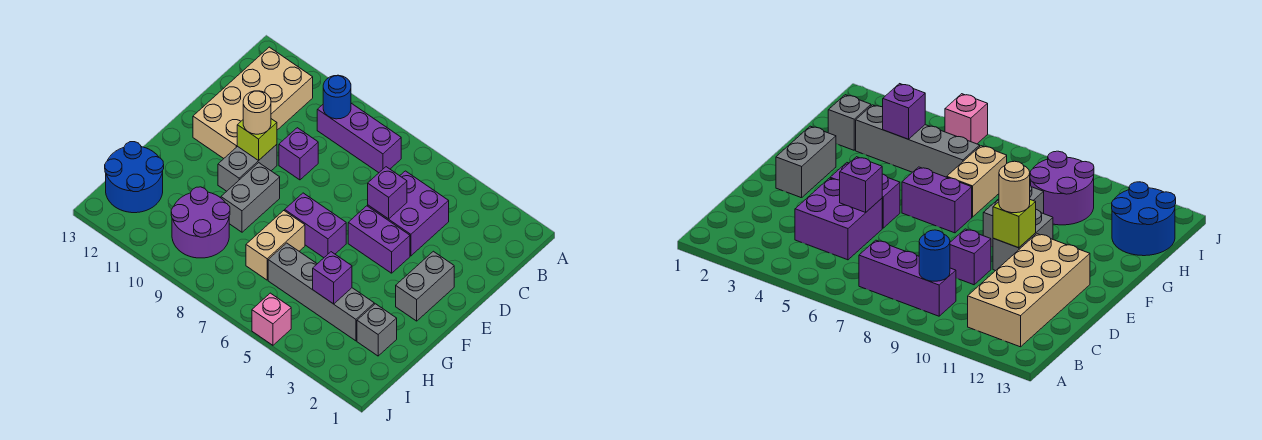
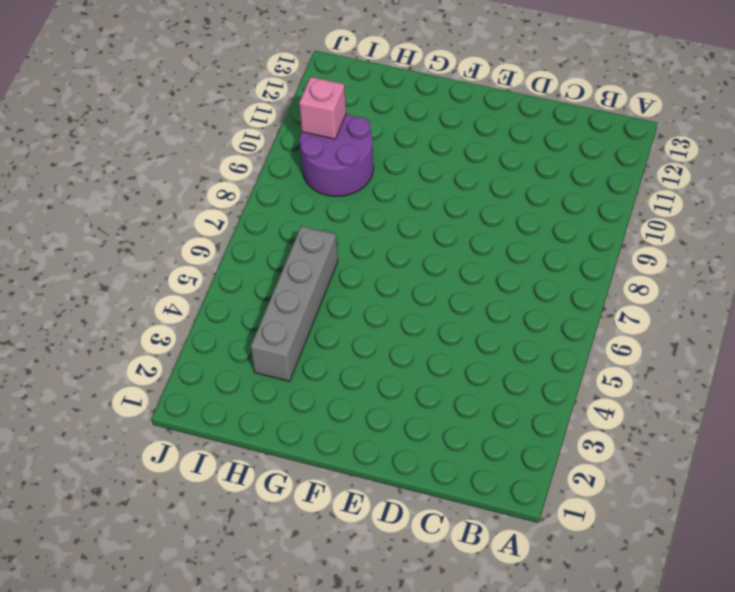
pink 1x1 brick [299,77,346,139] -> pink 1x1 brick moved to [252,293,291,345]
none -> purple 1x3 brick [317,103,401,173]
none -> tan 2x4 brick [193,47,313,158]
none -> purple 2x2 brick [368,171,449,256]

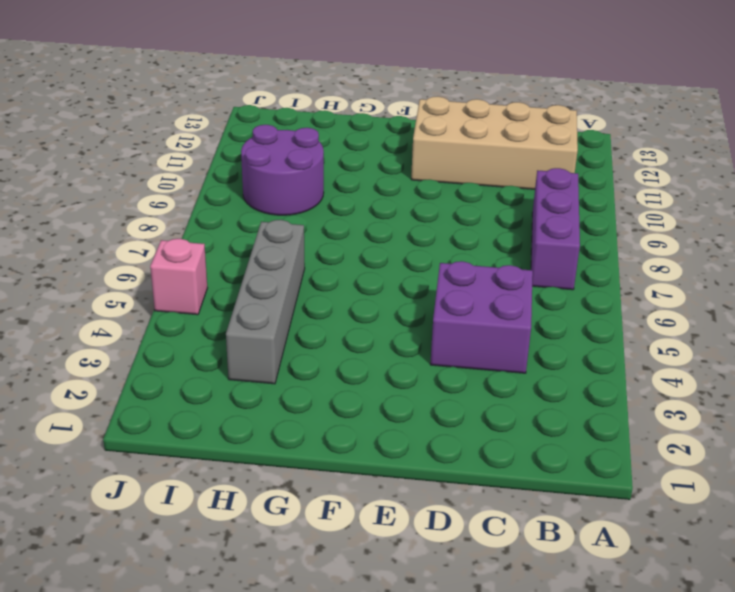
none -> purple 1x1 brick [279,128,318,180]
none -> grey 1x2 brick [396,251,454,321]
none -> purple 1x2 brick [348,206,410,273]

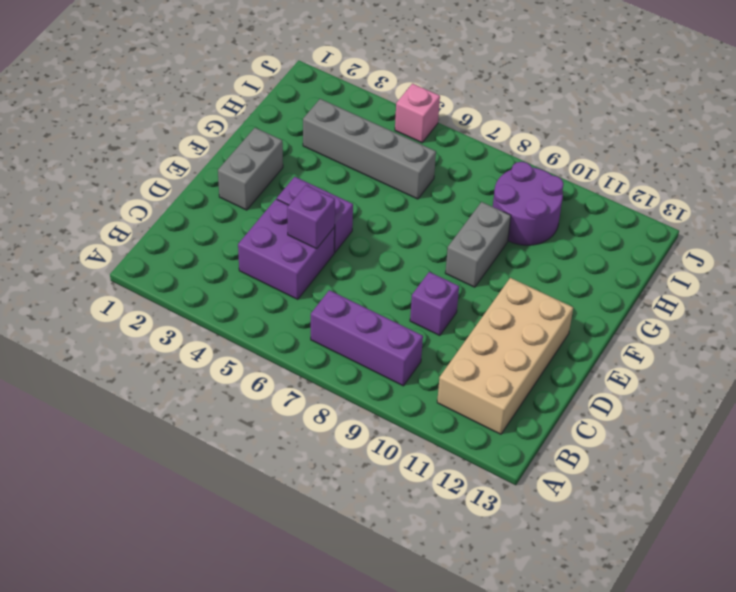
none -> grey 1x2 brick [218,144,277,191]
none -> purple 1x2 brick [285,193,346,258]
none -> tan 1x2 brick [246,211,305,280]

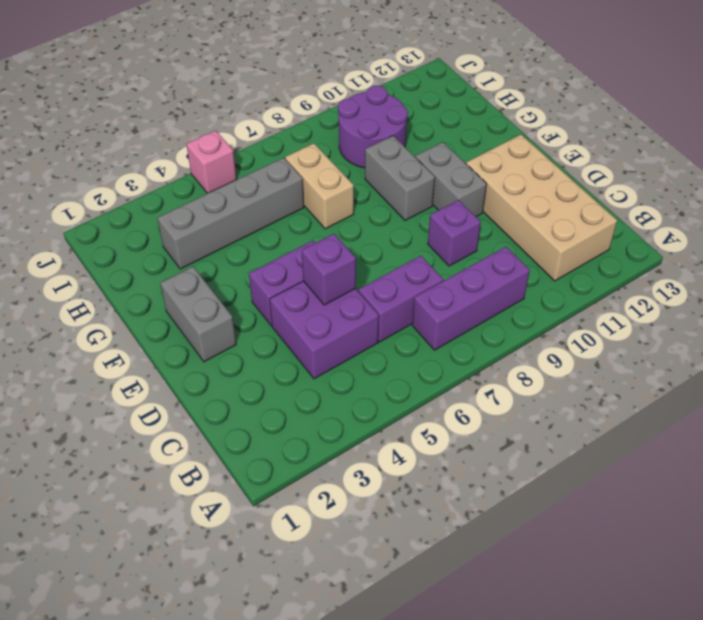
purple 1x2 brick [358,256,443,342] -> purple 1x2 brick moved to [285,193,346,258]
none -> grey 1x1 brick [357,304,397,356]
none -> blue 2x2 round brick [105,142,164,213]
none -> blue 1x1 round brick [323,75,351,119]

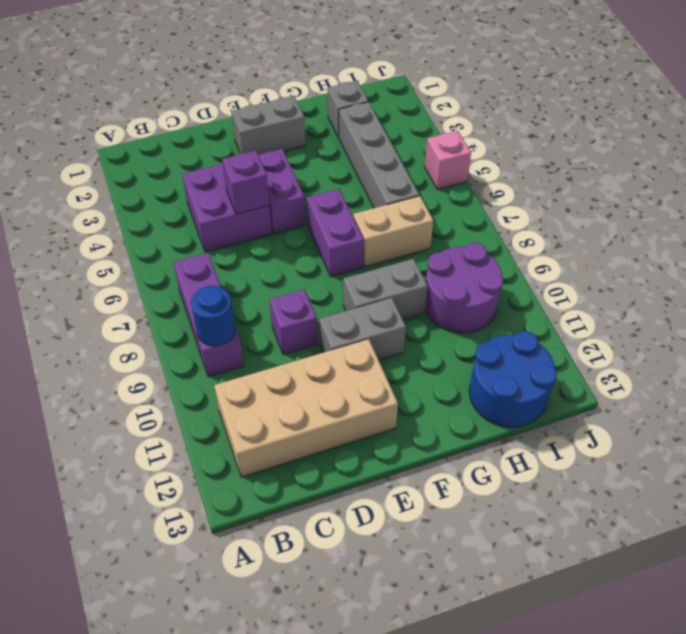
none -> lime 1x1 brick [237,119,277,160]
none -> purple 1x1 brick [313,252,352,304]
none -> tan 1x1 round brick [243,91,271,134]

